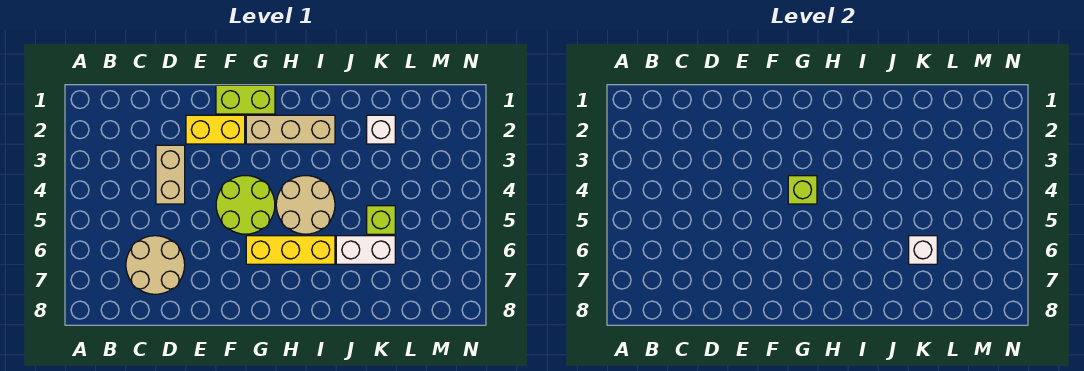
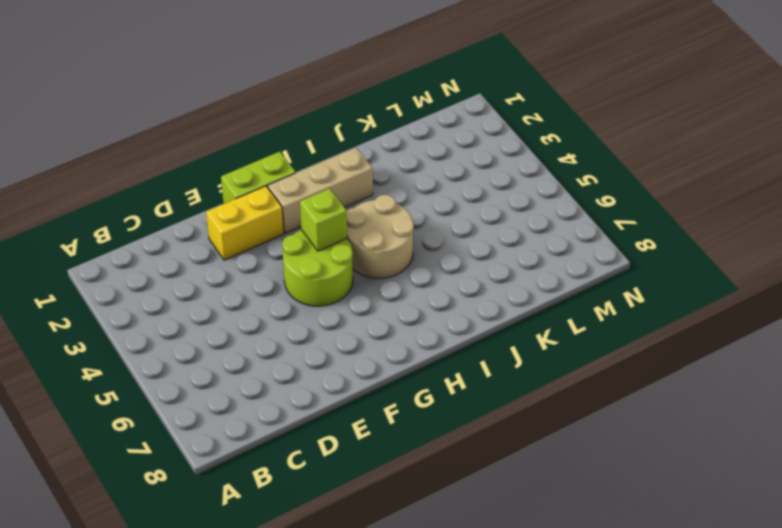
none -> tan 2x2 round brick [126,236,185,294]
none -> tan 1x2 brick [156,145,185,204]
none -> yellow 1x3 brick [246,236,335,264]

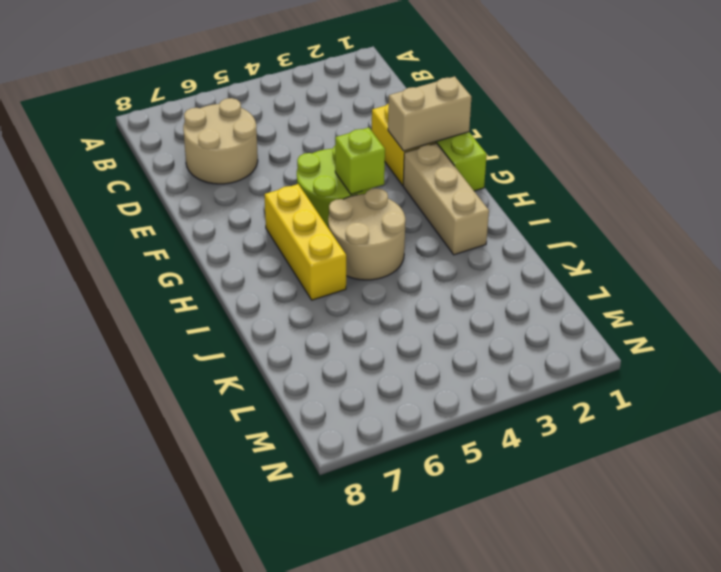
tan 1x2 brick [388,76,471,151] -> tan 1x2 brick moved to [156,145,185,204]
none -> white 1x2 brick [336,236,395,264]
none -> white 1x1 brick [367,115,395,144]
none -> lime 1x1 brick [367,206,395,234]

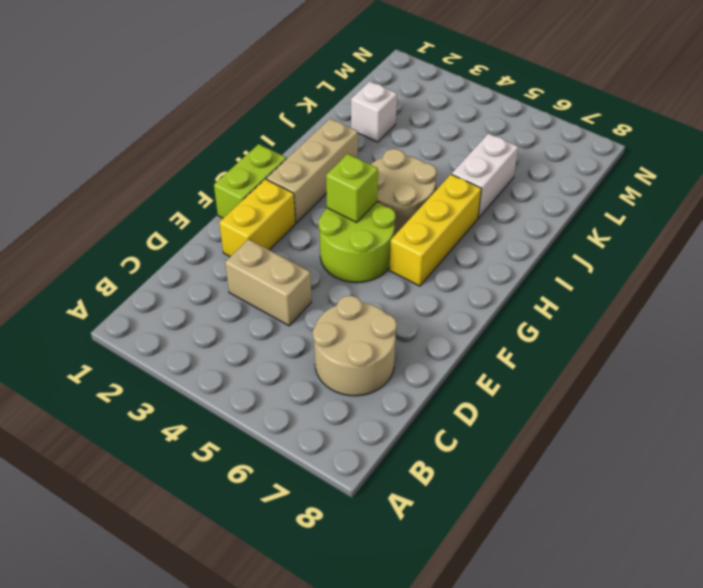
none -> lime 1x1 brick [367,206,395,234]
none -> white 1x1 brick [909,236,937,264]

